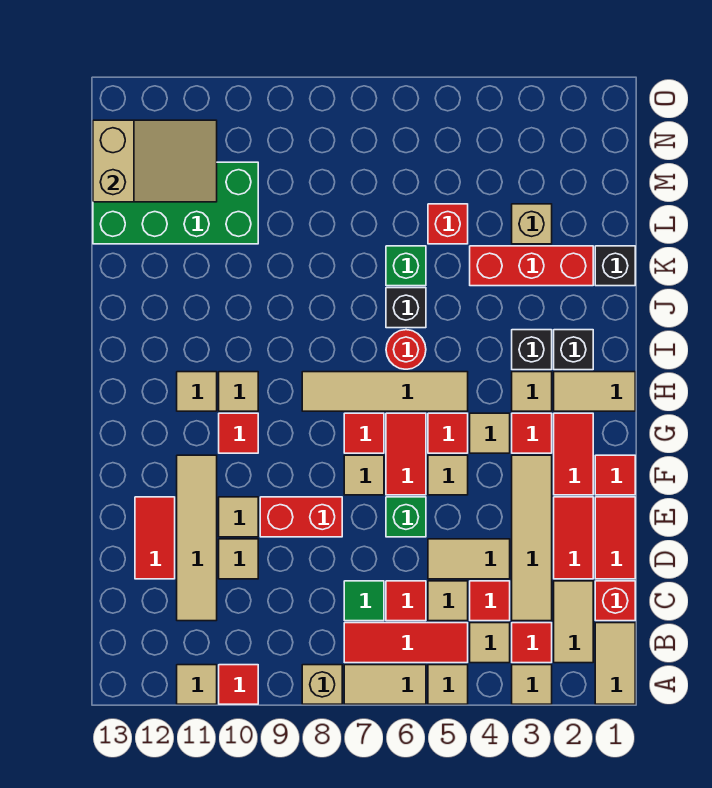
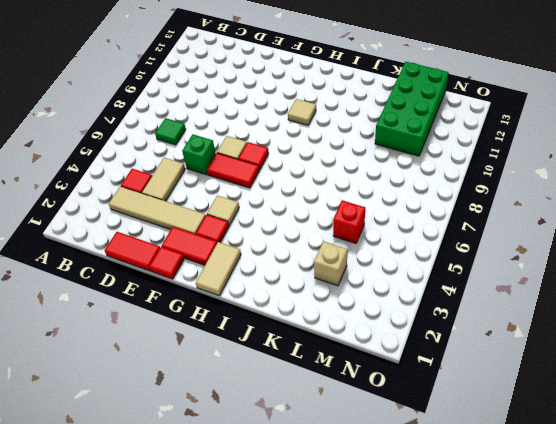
none -> tan 1x2 tile [595,623,635,704]
none -> tan 1x1 tile [512,665,552,704]
none -> tan 1x1 tile [428,665,468,704]
none -> tan 1x2 tile [344,665,426,704]

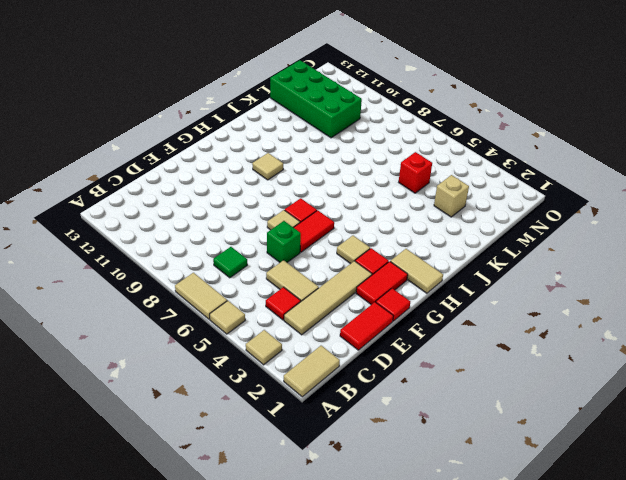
none -> tan 1x1 brick [302,665,342,704]
none -> red 1x1 tile [219,665,258,704]
none -> tan 1x1 tile [177,665,217,704]
none -> tan 1x2 tile [554,581,593,663]

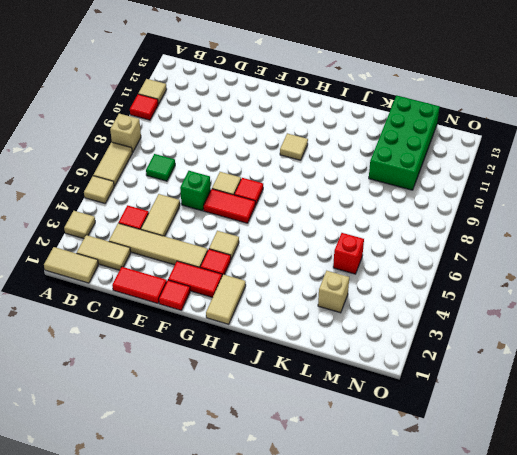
none -> red 1x1 tile [512,623,552,663]
none -> tan 1x1 tile [470,623,510,663]
none -> red 1x3 tile [344,623,468,663]
none -> red 1x1 brick [595,581,635,621]

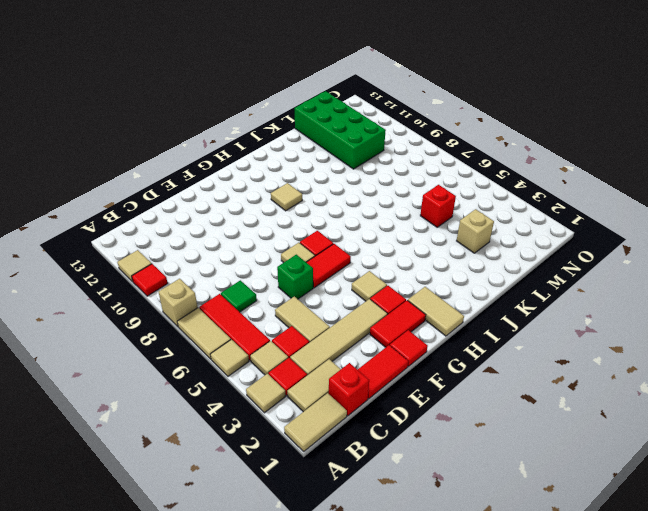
none -> tan 1x1 tile [428,581,468,621]
none -> red 1x1 tile [386,581,426,621]
none -> tan 1x4 tile [177,455,217,621]
none -> red 1x2 tile [554,497,593,579]

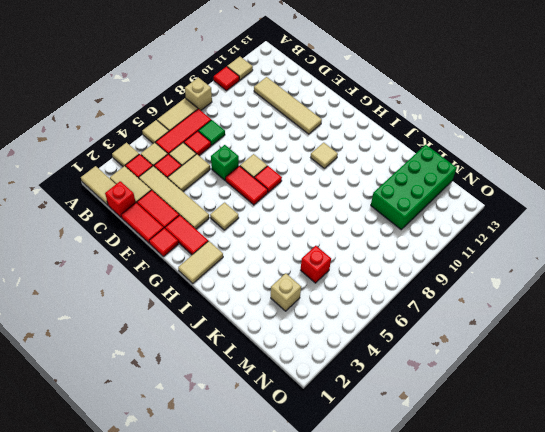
none -> tan 1x1 tile [219,539,258,579]
none -> red 1x2 tile [135,497,175,579]
none -> red 1x2 brick [260,497,342,537]
none -> tan 1x1 tile [219,497,258,537]

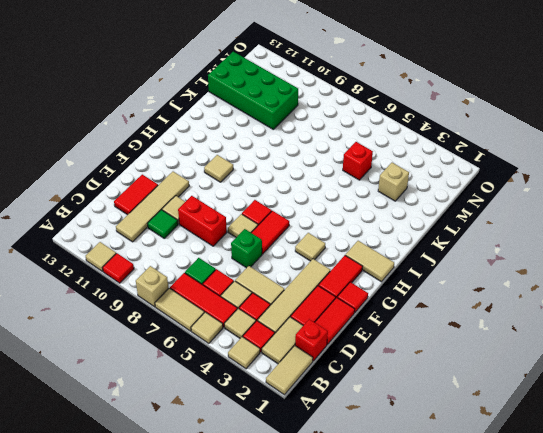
green 1x1 tile [147,210,178,238] -> tan 1x1 tile [219,539,258,579]
none -> tan 1x1 tile [428,455,468,495]
none -> red 1x1 tile [512,413,552,453]
none -> red 1x1 tile [428,413,468,453]
none -> red 1x1 tile [219,413,258,453]

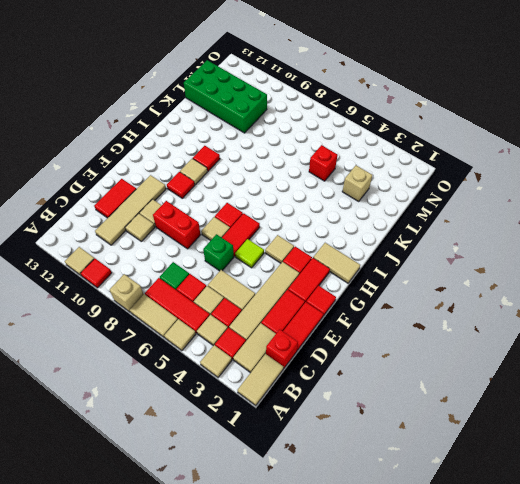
lime 1x1 tile [235,239,264,268] -> tan 1x1 tile [428,455,468,495]
red 1x1 tile [193,146,220,171] -> red 1x1 tile moved to [428,413,468,453]
none -> tan 1x1 tile [512,372,552,411]
none -> tan 1x4 tile [302,372,468,411]
none -> tan 1x1 tile [177,372,217,411]
none -> black 1x1 brick [554,330,593,370]

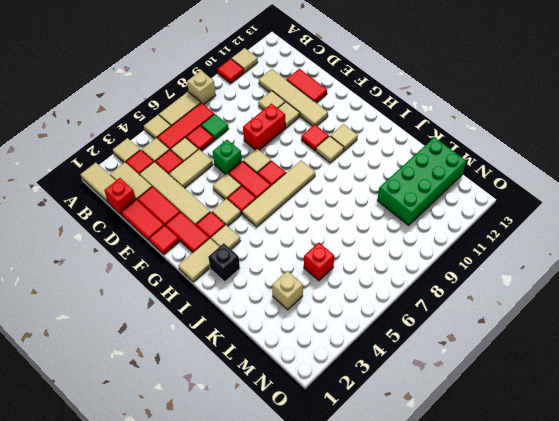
none -> black 1x1 brick [512,330,552,370]
none -> red 1x1 round brick [386,330,426,369]
none -> black 1x1 brick [386,288,426,328]
none -> black 1x1 brick [595,246,635,286]

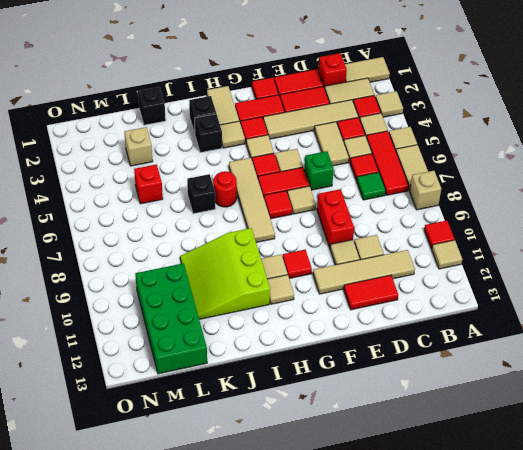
lime 3x3 slope [180,228,270,319] -> none
none -> red 1x3 brick [470,246,593,286]
none -> green 1x1 brick [386,246,426,286]
none -> tan 2x3 slope [93,120,217,202]

